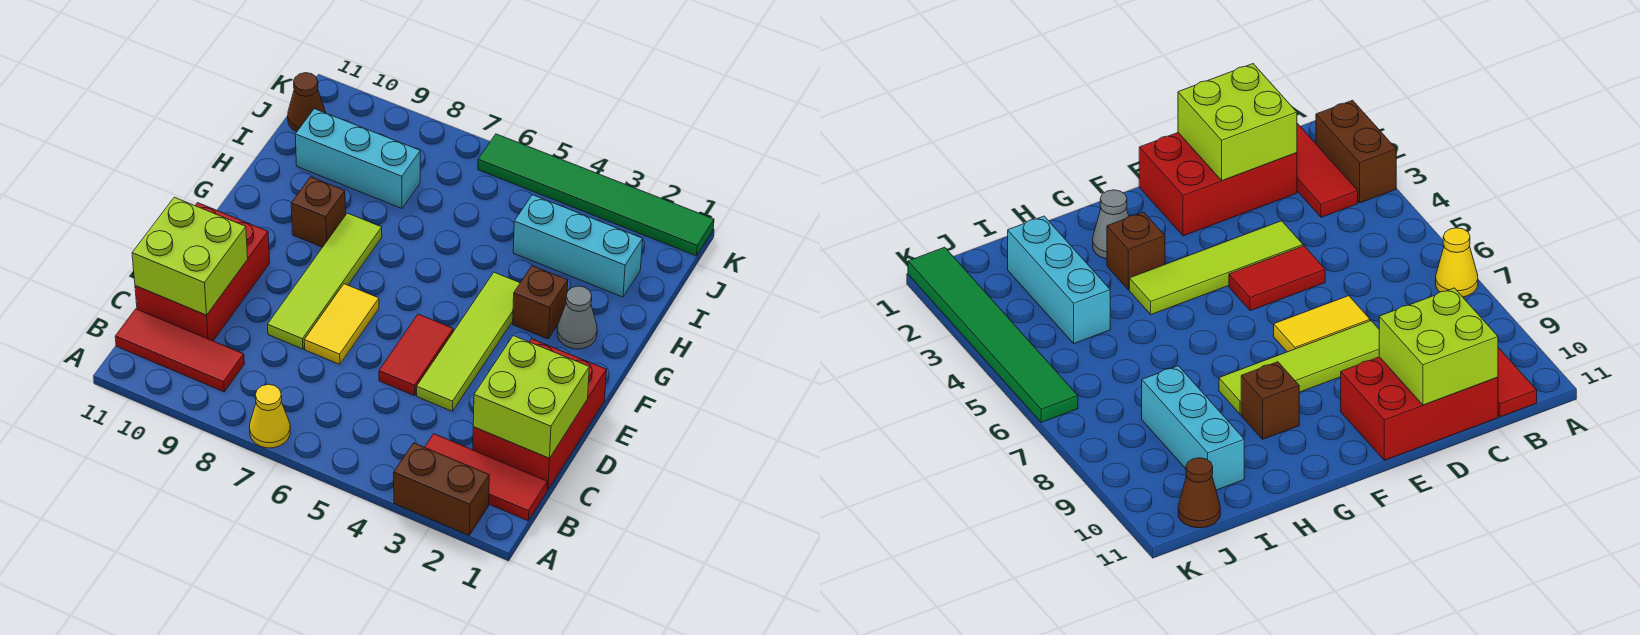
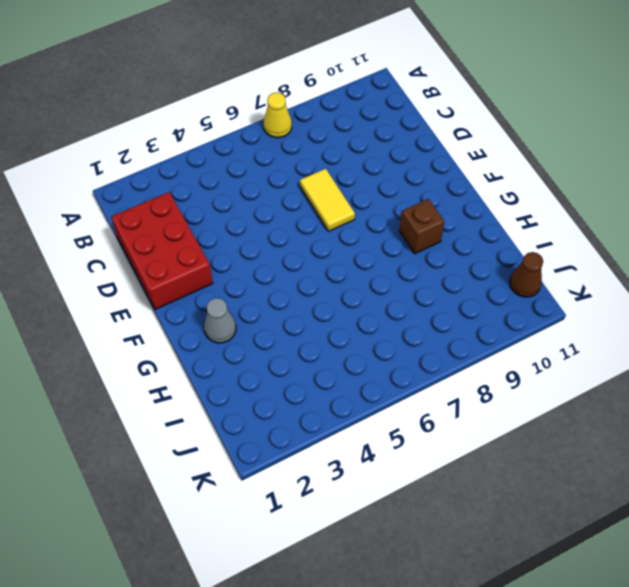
none -> brown 1x2 brick [394,443,489,535]
none -> red 1x3 tile [425,434,548,521]
none -> red 1x3 tile [115,309,244,392]

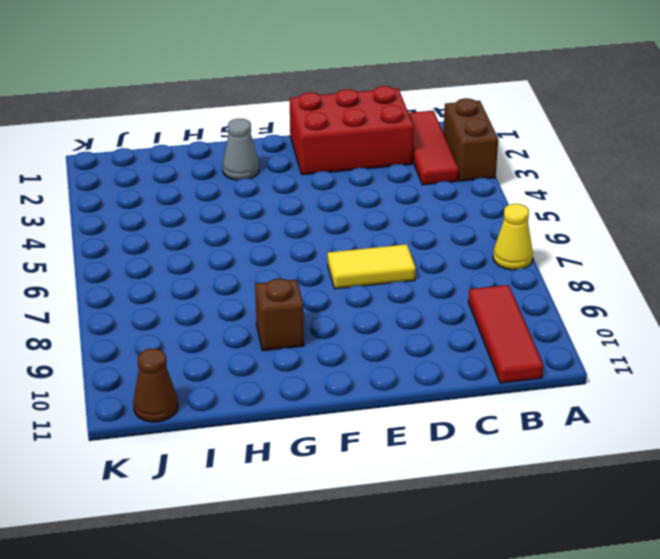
none -> red 2x3 brick [135,203,270,341]
none -> lime 1x4 tile [417,272,520,411]
none -> red 1x2 tile [379,314,453,396]

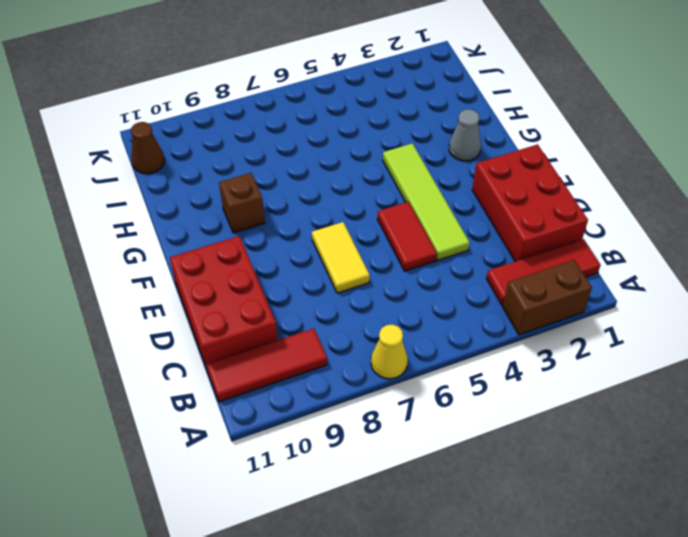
none -> lime 1x4 tile [267,213,382,349]
none -> brown 1x1 brick [513,266,568,339]
none -> cyan 1x3 brick [513,195,643,297]

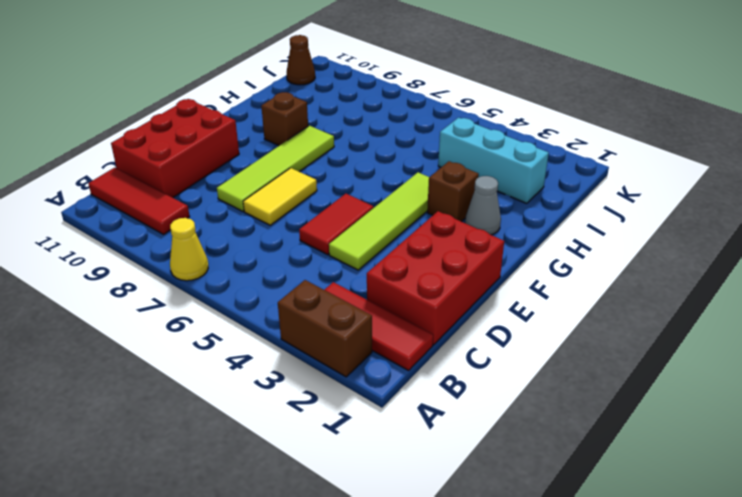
none -> cyan 1x3 brick [295,109,420,208]
none -> green 1x6 tile [478,134,714,256]
none -> lime 2x2 brick [473,336,589,458]

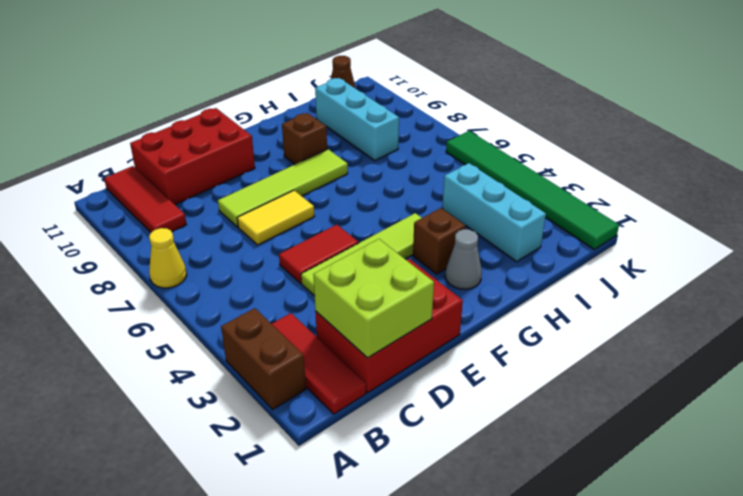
none -> lime 2x2 brick [132,197,248,315]

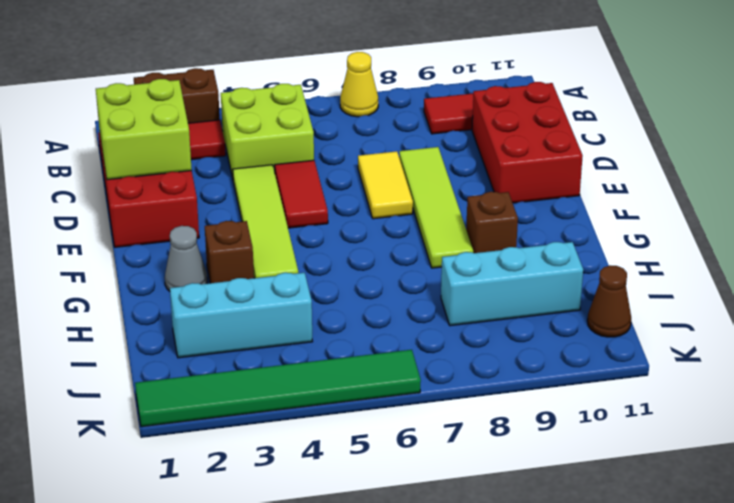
lime 2x2 brick [221,84,314,178] -> lime 2x2 brick moved to [132,197,248,315]

